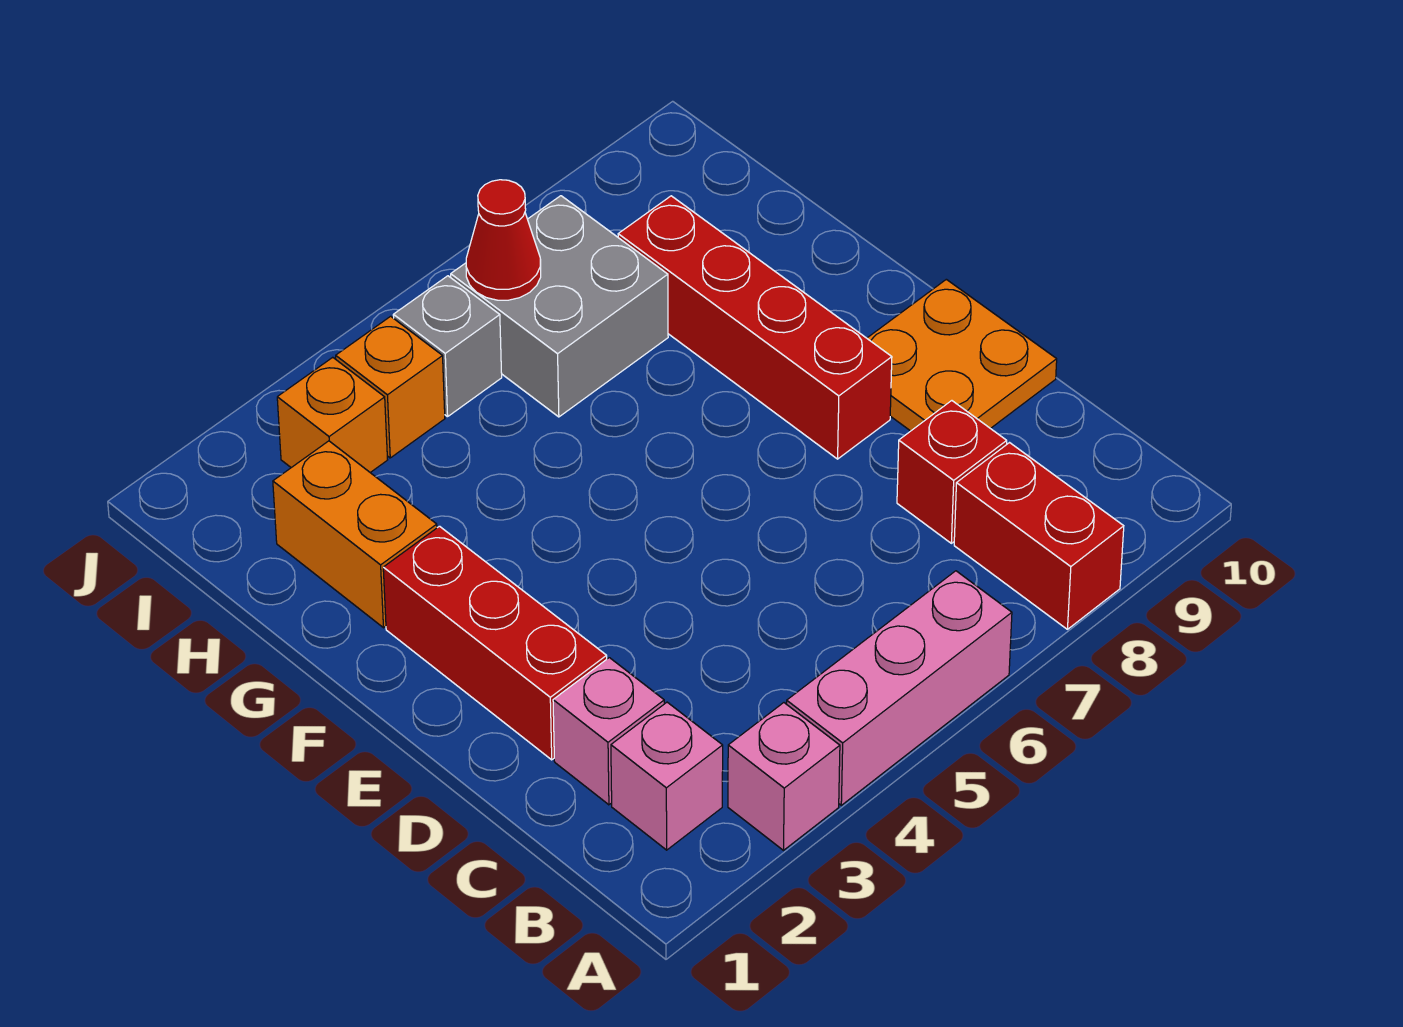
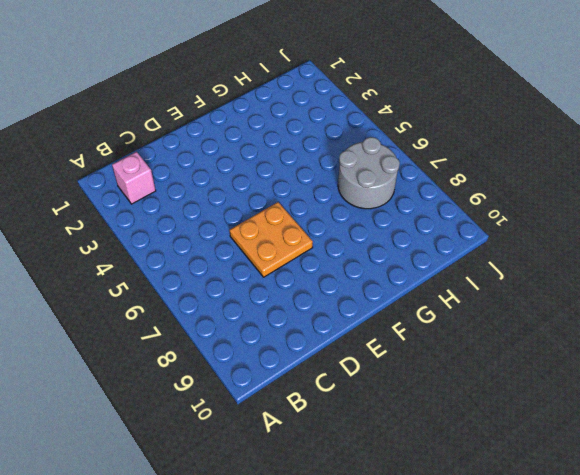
orange 2x2 plate [230,202,313,277] -> orange 2x2 plate moved to [867,279,1057,431]
grey 2x2 round brick [338,137,400,209] -> grey 2x2 brick [451,196,668,417]
none -> pink 1x1 brick [728,703,840,850]
none -> pink 1x3 brick [787,571,1012,805]
none -> red 1x2 brick [954,443,1124,629]

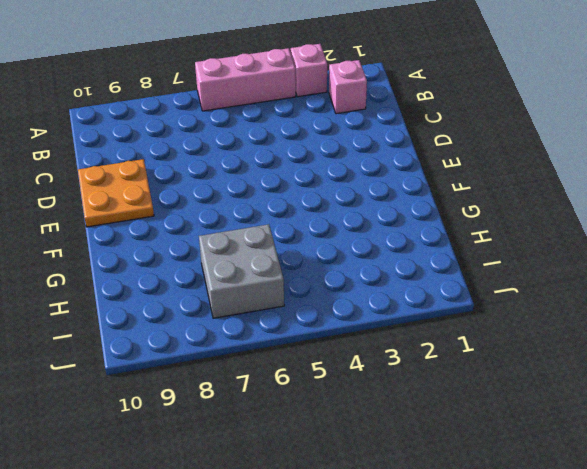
none -> red 1x2 brick [954,443,1124,629]
none -> pink 1x1 brick [553,658,664,805]
none -> red 1x1 brick [897,401,1007,543]

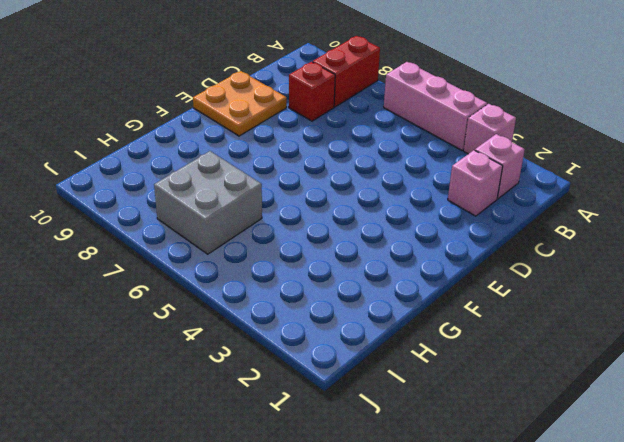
none -> red 1x3 brick [383,526,607,760]
none -> red 1x4 brick [618,196,892,459]
none -> orange 1x2 brick [273,441,437,628]

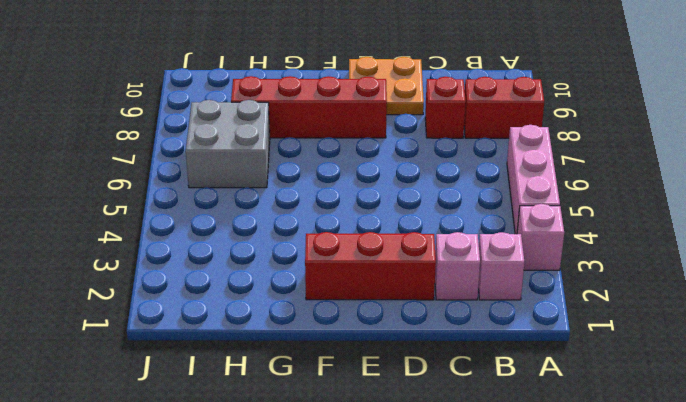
none -> orange 1x2 brick [273,441,437,628]
none -> orange 1x1 brick [277,357,388,472]
none -> orange 1x1 brick [336,316,445,458]

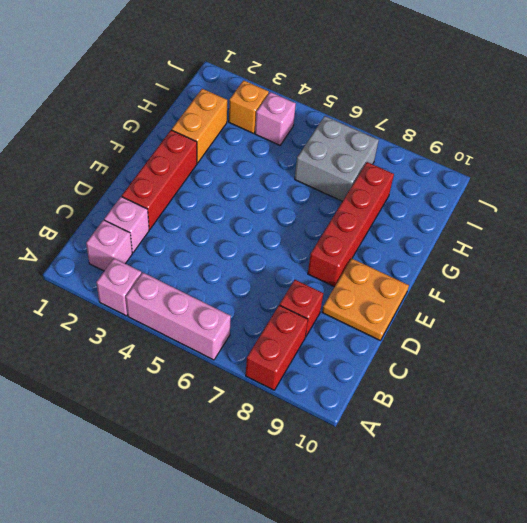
pink 1x1 brick [255,92,296,145] -> orange 1x1 brick [336,316,445,458]
none -> grey 1x1 brick [393,276,502,417]
none -> red 1x1 cone [466,180,541,300]

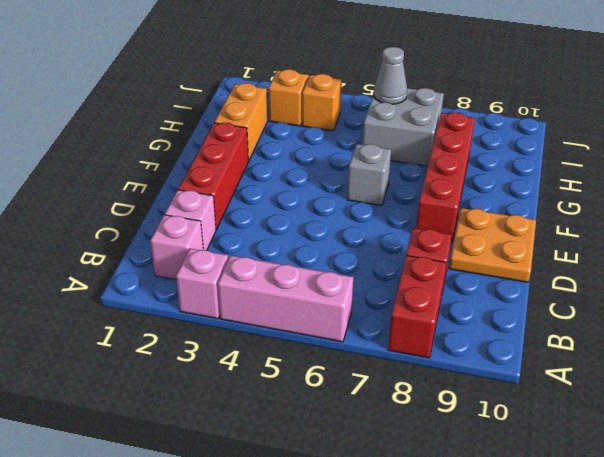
grey 1x1 brick [347,144,391,206] -> grey 1x1 brick moved to [393,276,502,417]
grey 1x1 cone [374,47,407,104] -> red 1x1 cone [466,180,541,300]

